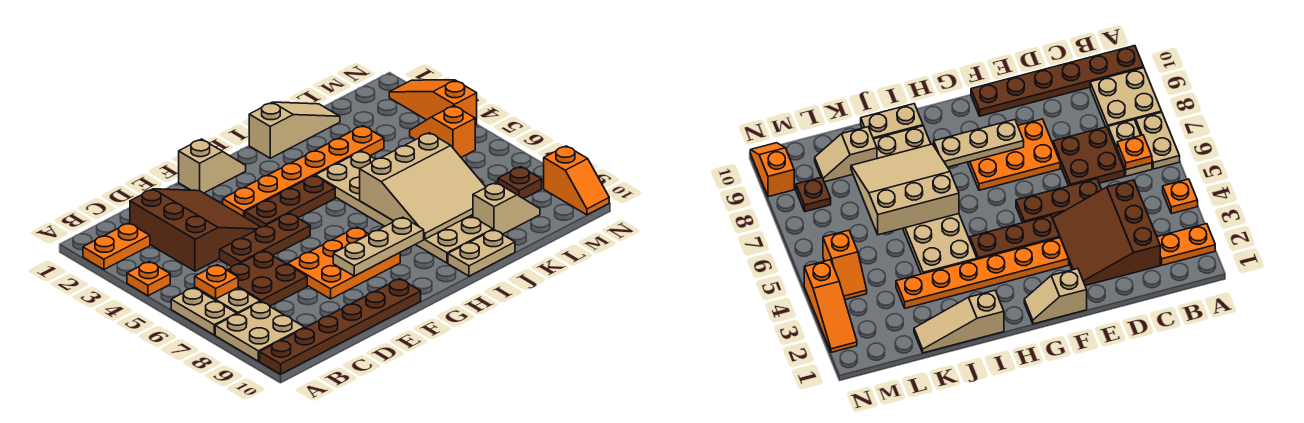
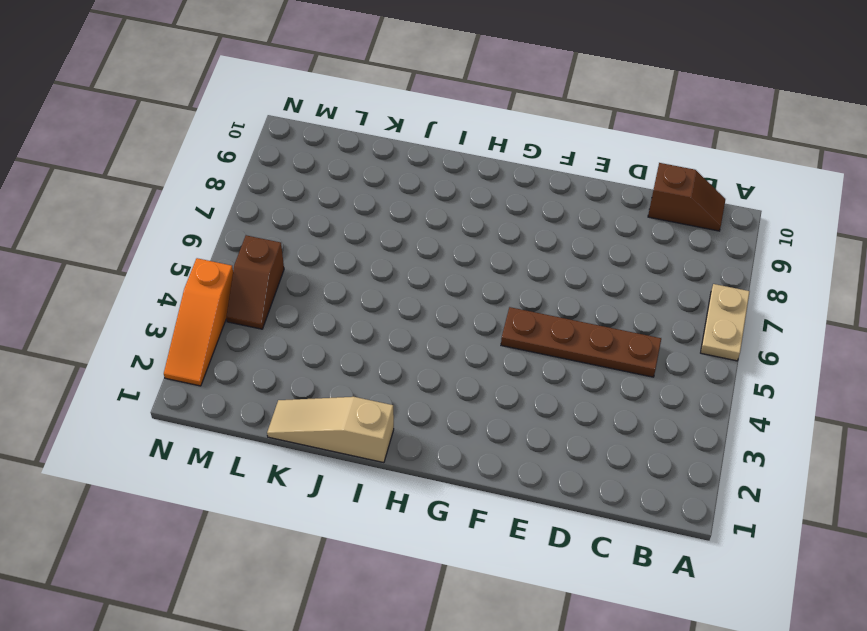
brown 1x2 slope [648,163,725,231] -> brown 1x6 plate [260,279,421,374]
brown 1x4 plate [501,307,661,377] -> brown 1x3 plate [220,213,310,267]
brown 1x2 slope [226,235,284,329] -> orange 1x2 slope [410,106,475,157]
none -> orange 1x2 plate [83,223,150,270]
none -> orange 1x1 plate [127,262,170,296]
none -> tan 2x2 plate [215,302,304,361]

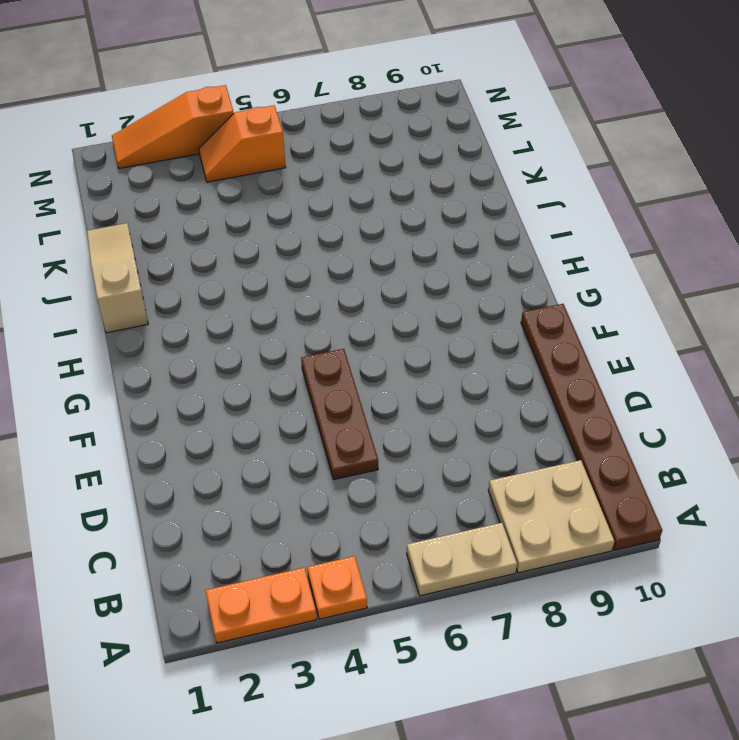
orange 1x2 plate [206,568,317,643] -> orange 1x2 plate turned to [83,223,150,270]
none -> tan 1x2 plate [195,287,260,314]
none -> brown 3x3 slope [130,189,260,271]
none -> brown 2x2 plate [227,251,307,306]

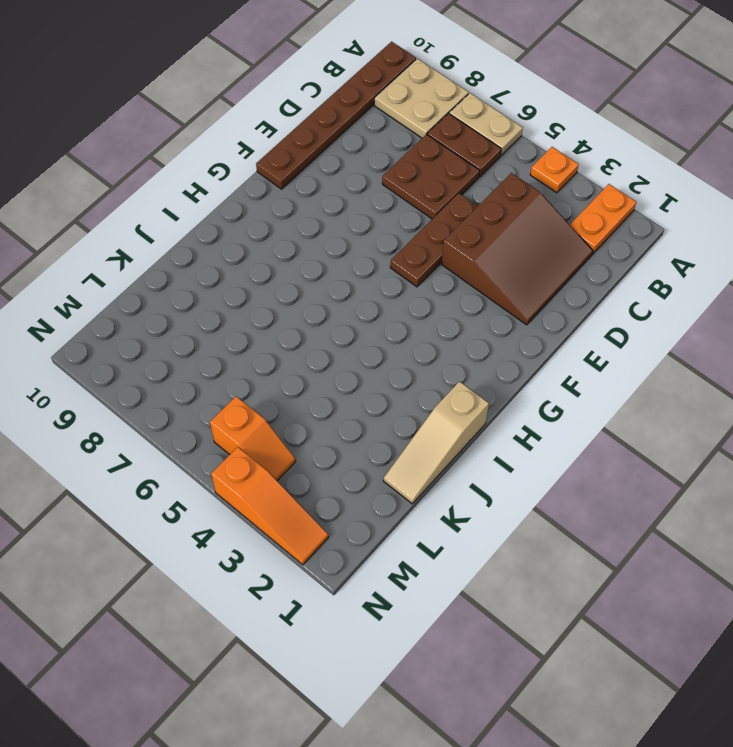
brown 1x2 plate [427,113,501,177] -> tan 1x2 plate [195,287,260,314]
brown 3x3 slope [442,173,593,325] -> brown 3x3 slope turned to [130,189,260,271]
none -> orange 2x3 plate [288,227,400,299]
none -> tan 1x2 slope [179,139,246,193]
none -> orange 1x6 plate [223,126,384,217]

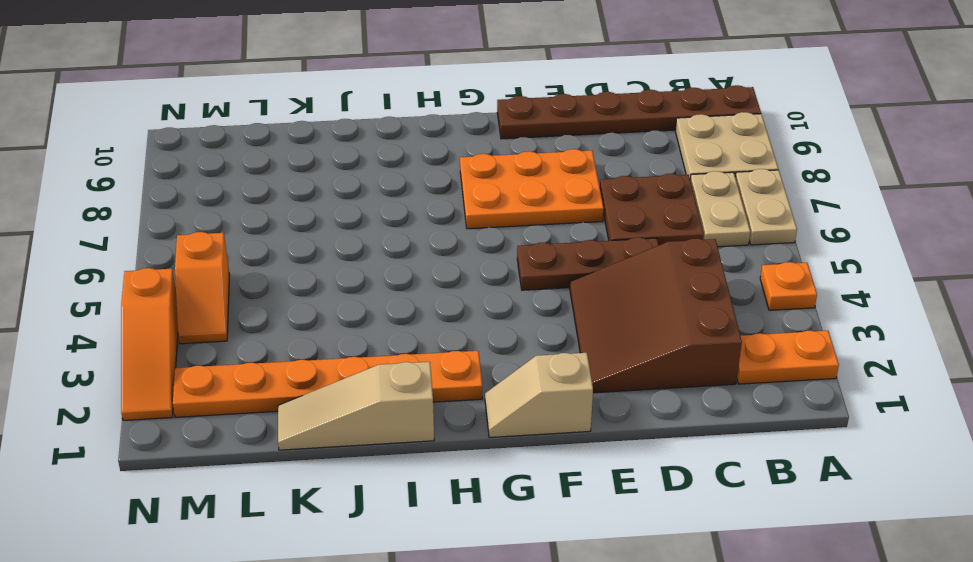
orange 1x6 plate [173,351,482,417] -> orange 1x6 plate moved to [223,126,384,217]
none -> brown 1x3 plate [245,176,335,227]
none -> tan 2x6 plate [316,151,493,263]
none -> tan 1x2 plate [448,230,515,276]

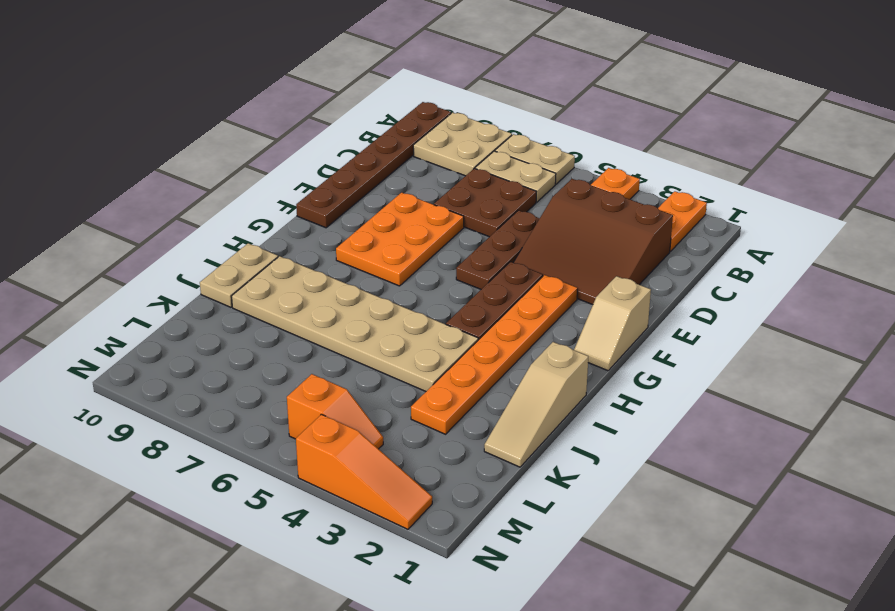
none -> tan 1x2 slope [473,183,540,234]
none -> brown 1x1 plate [498,167,542,199]
none -> orange 1x2 slope [544,146,609,215]

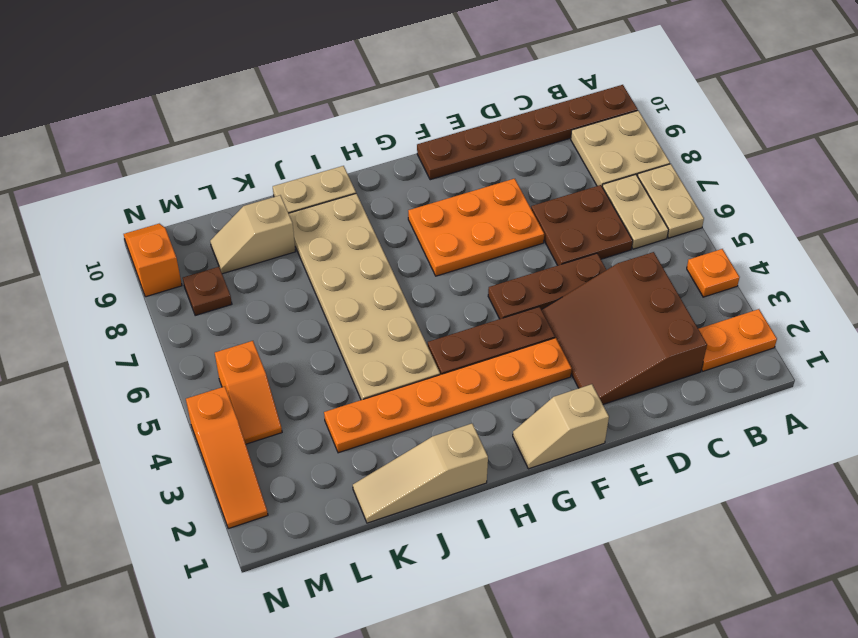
none -> orange 1x1 plate [195,265,238,299]
none -> tan 1x3 plate [333,217,424,276]
none -> tan 3x3 slope [360,133,486,239]

